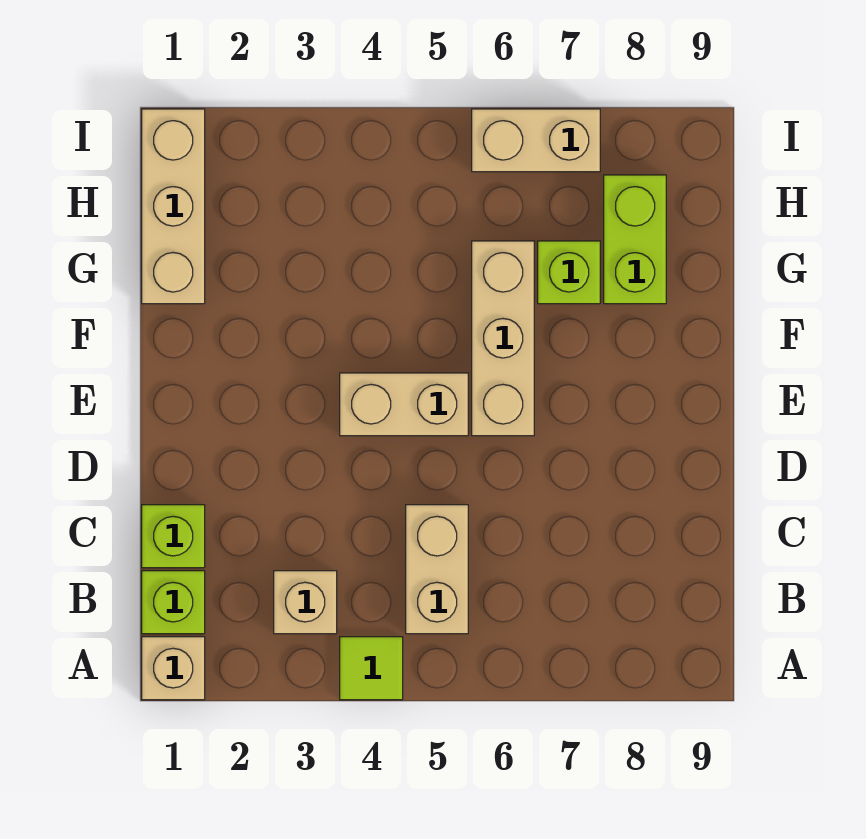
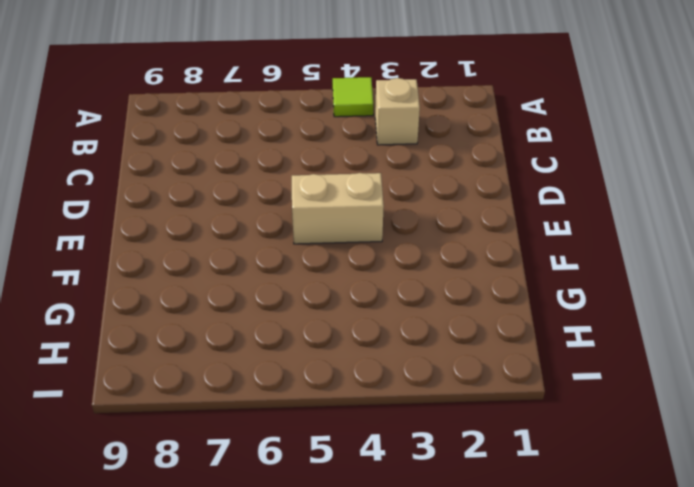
none -> tan 1x1 brick [142,637,205,700]
none -> lime 1x1 brick [142,571,205,634]
none -> tan 1x2 brick [406,505,468,634]

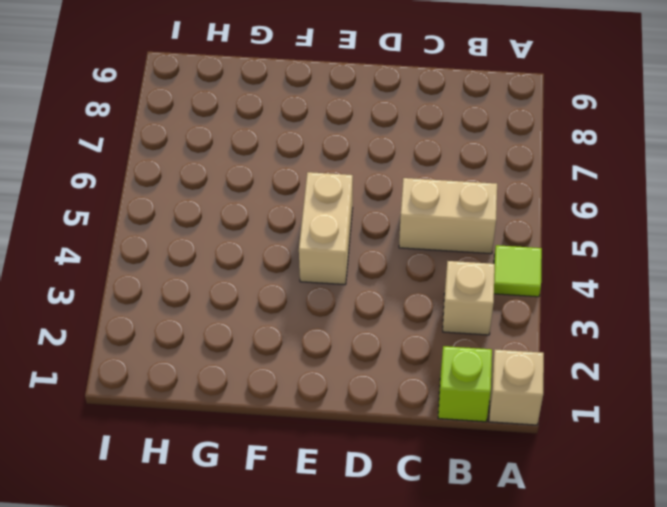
none -> lime 1x1 brick [142,505,205,568]
none -> tan 1x3 brick [472,241,534,436]
none -> tan 1x3 brick [142,109,205,304]

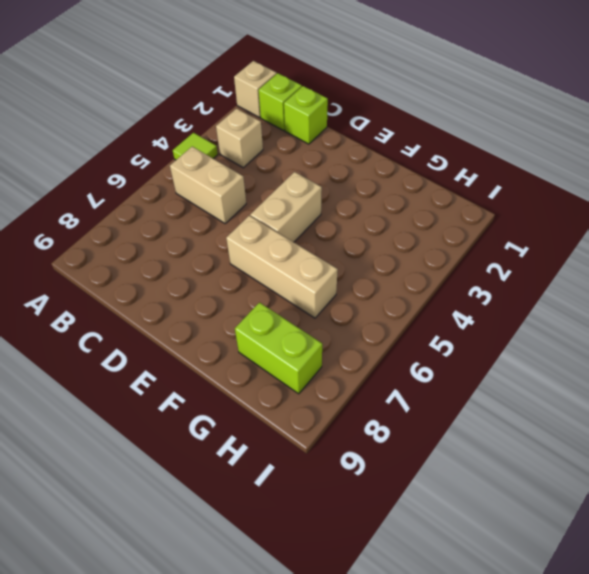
none -> tan 1x3 brick [142,109,205,304]
none -> lime 1x1 brick [538,241,600,304]
none -> tan 1x2 brick [472,109,600,172]

